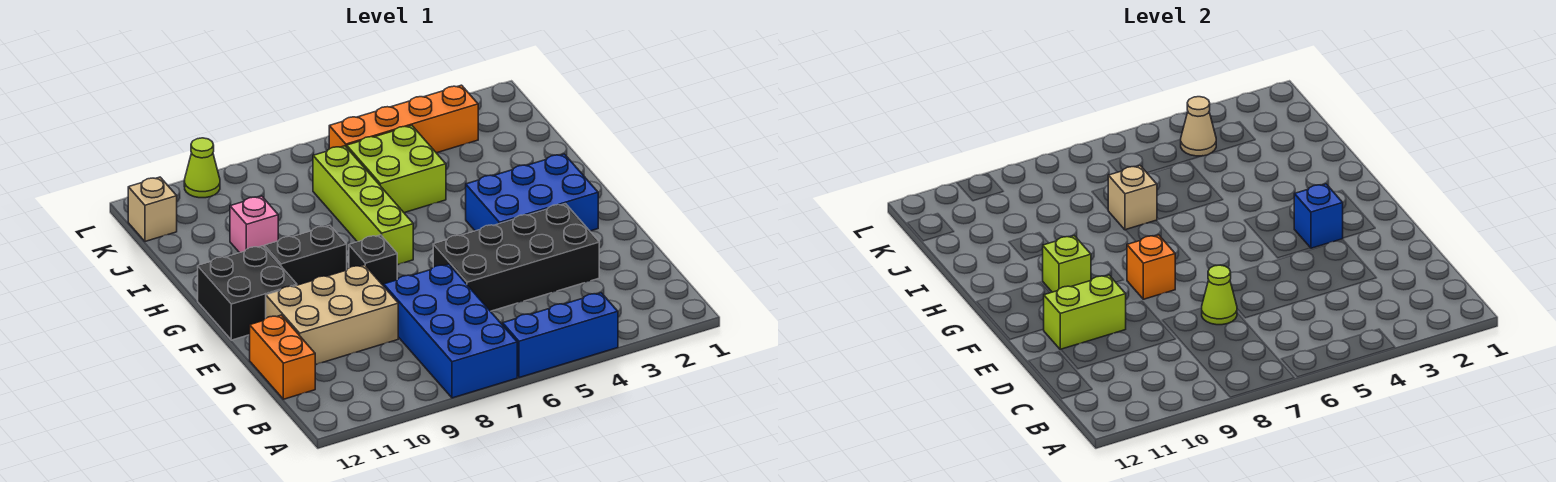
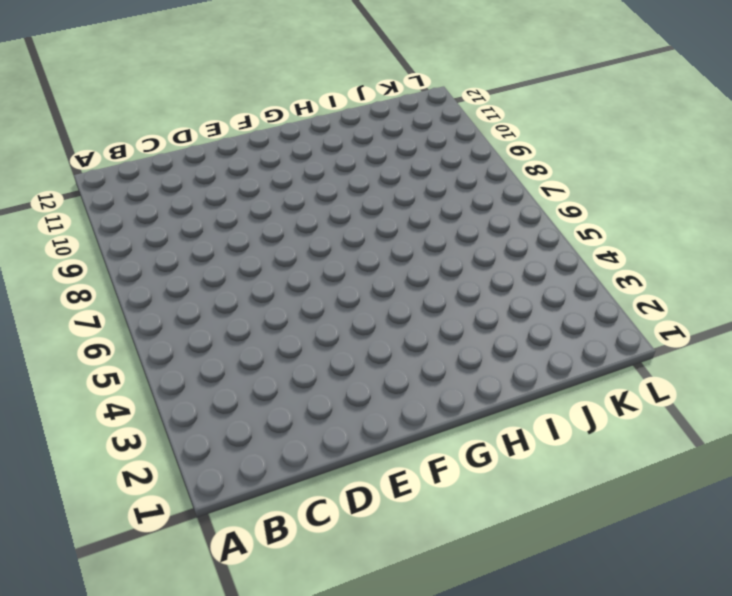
none -> blue 1x3 brick [503,293,618,378]
none -> blue 2x4 brick [384,264,517,398]
none -> orange 1x2 brick [250,315,315,399]

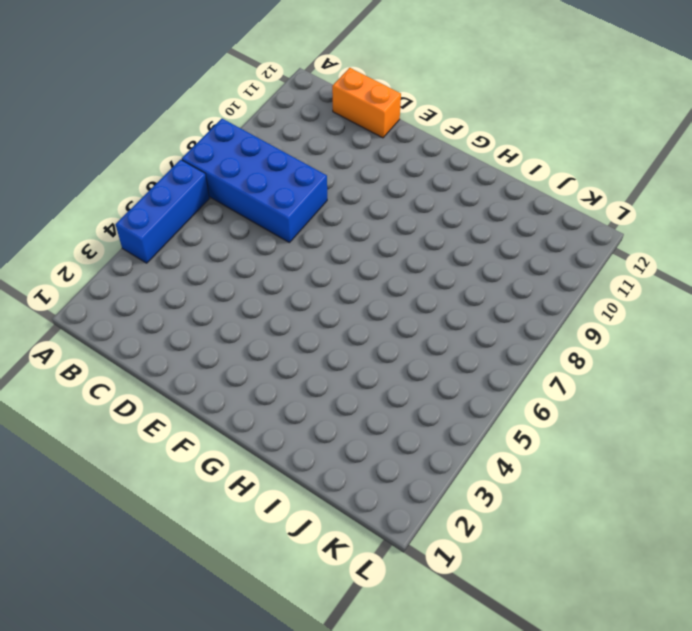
none -> black 2x4 brick [433,204,599,311]
none -> tan 2x3 brick [266,265,398,365]
none -> blue 2x3 brick [466,154,598,231]

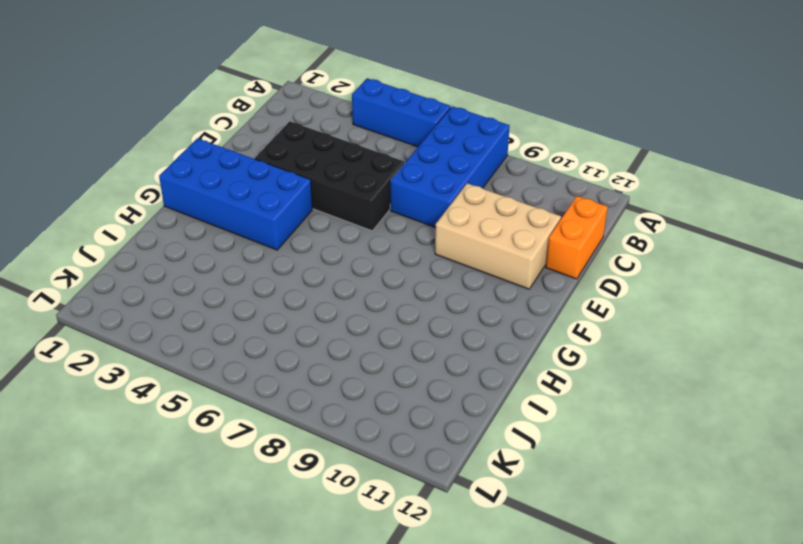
blue 2x4 brick [159,138,313,250] -> blue 2x3 brick [466,154,598,231]
none -> black 1x1 brick [349,235,397,286]
none -> black 2x2 brick [198,246,297,340]
none -> lime 1x4 brick [313,146,413,265]

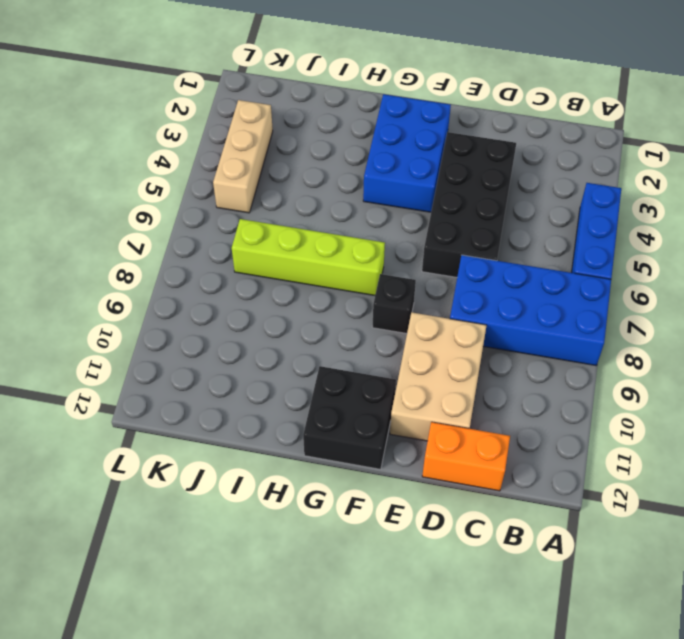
tan 1x3 brick [213,100,273,213] -> orange 1x4 brick [329,85,478,153]
none -> black 1x2 brick [265,225,347,285]
none -> lime 2x2 brick [347,125,446,213]
none -> pink 1x1 brick [230,196,278,253]

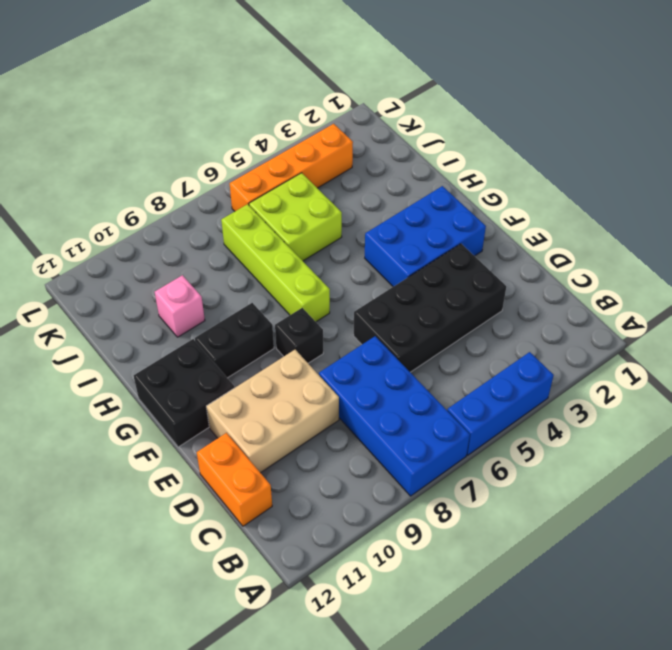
none -> tan 1x1 brick [128,177,177,241]
none -> lime 1x1 cone [184,138,220,198]
none -> lime 1x1 cone [1202,265,1237,325]

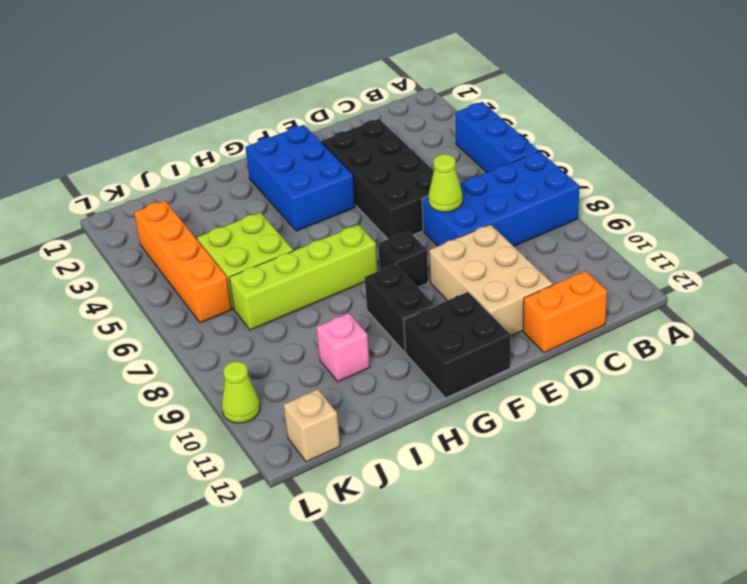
none -> lime 1x2 brick [1043,275,1126,350]
none -> blue 1x1 brick [1294,184,1343,248]
none -> orange 1x1 brick [1127,235,1175,299]

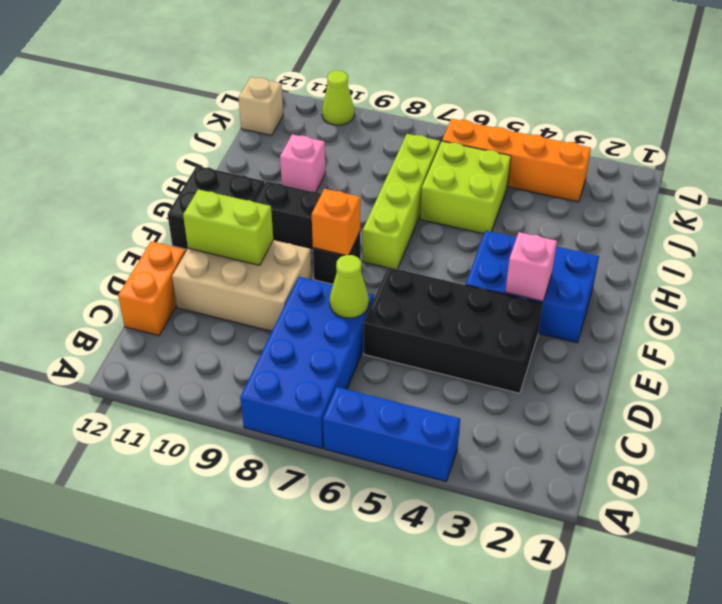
pink 1x1 brick [505,232,557,301] -> blue 1x1 brick [1294,184,1343,248]
none -> lime 1x1 brick [1043,236,1091,292]
none -> tan 1x1 brick [1108,166,1157,230]
none -> tan 1x1 cone [1181,97,1216,156]

